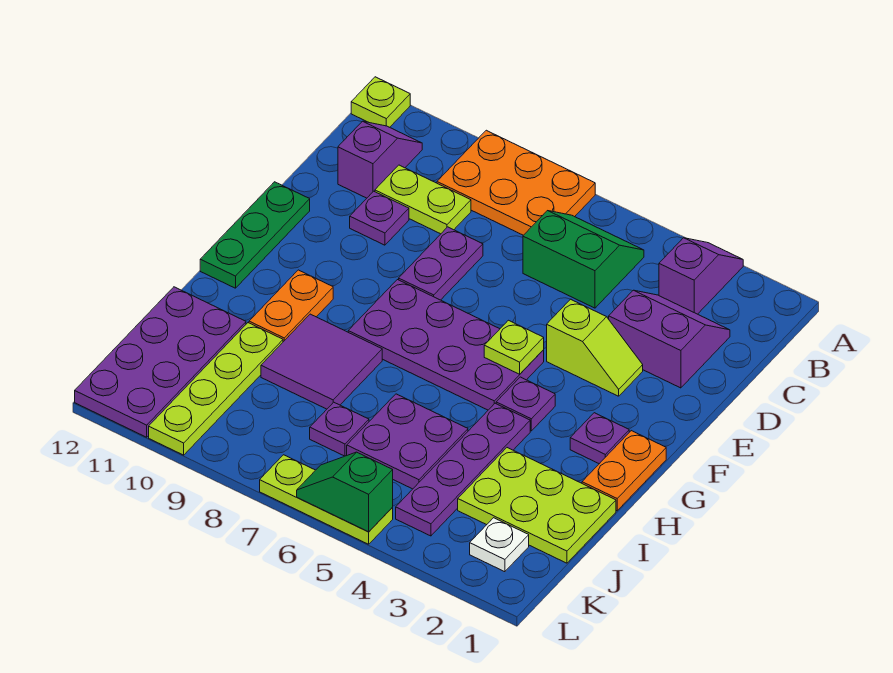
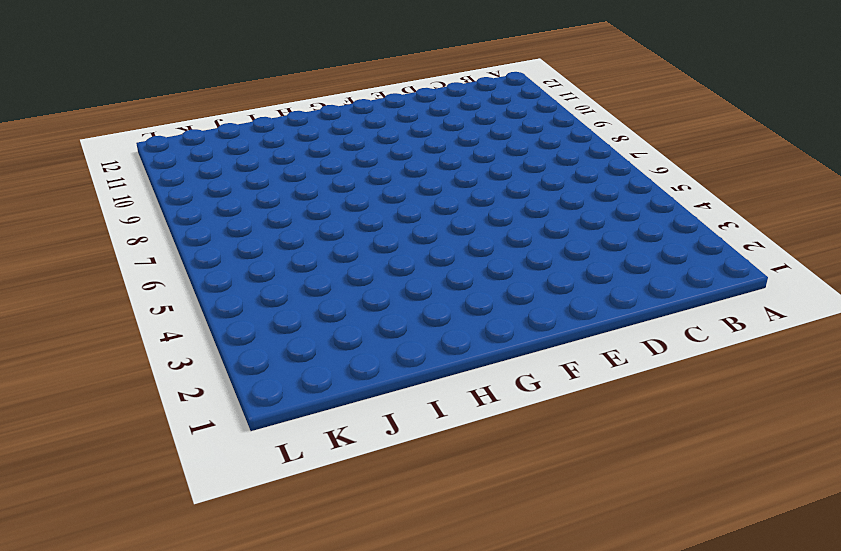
none -> purple 1x2 slope [659,238,743,314]
none -> orange 2x3 plate [437,130,595,235]
none -> lime 1x1 plate [351,77,410,127]

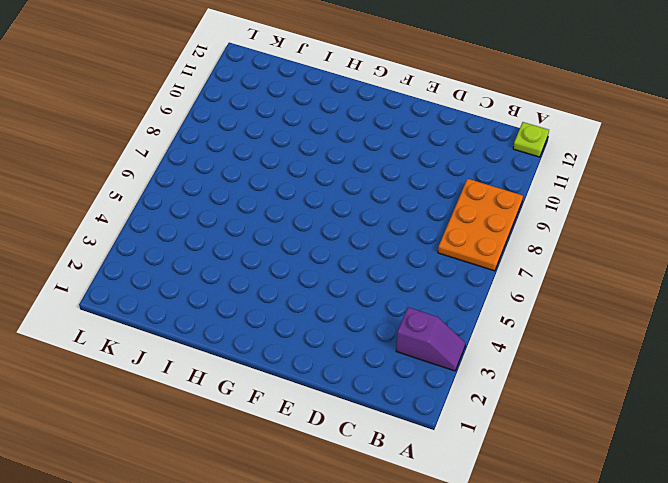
none -> green 2x2 slope [523,211,644,308]
none -> purple 1x2 slope [338,121,422,198]
none -> purple 2x2 slope [609,290,730,388]

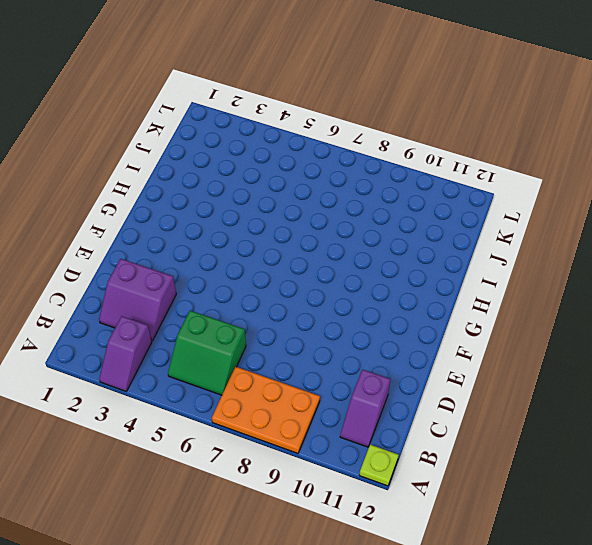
none -> lime 1x2 plate [375,165,471,234]
none -> purple 1x2 plate [399,227,483,300]
none -> purple 1x1 plate [350,191,409,245]

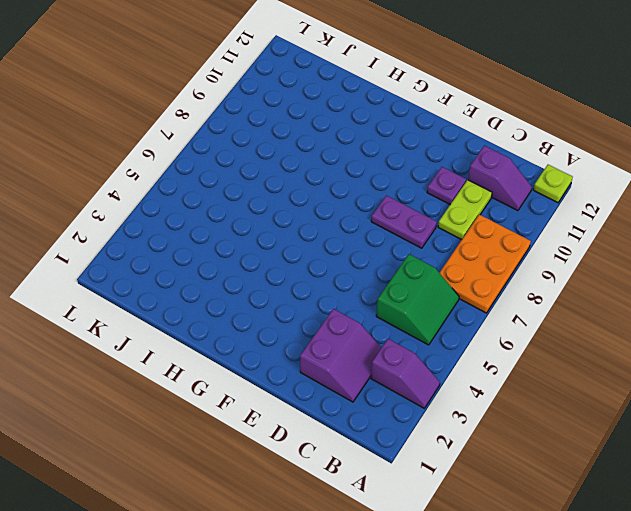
none -> lime 1x2 slope [547,299,643,396]
none -> green 1x3 plate [200,182,310,288]
none -> purple 2x4 plate [348,280,544,410]

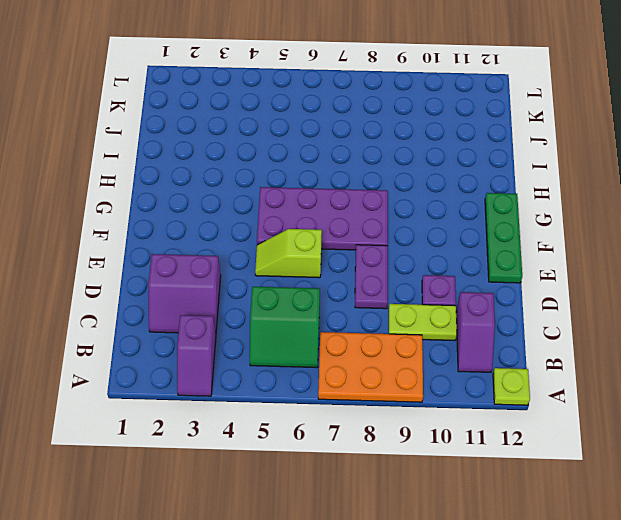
lime 1x2 slope [255,229,322,278] -> lime 1x2 slope moved to [547,299,643,396]
none -> orange 1x2 plate [582,431,666,511]
none -> purple 1x1 plate [570,413,629,464]
none -> purple 1x1 plate [496,377,555,431]

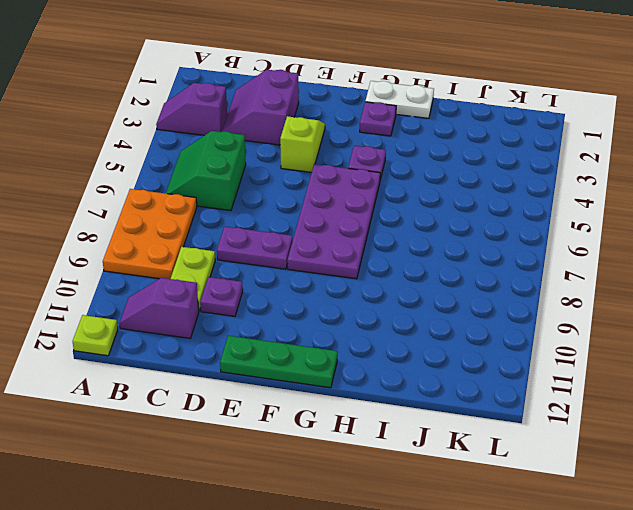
white 1x2 plate [365,81,434,118] -> orange 1x2 plate [582,431,666,511]
none -> orange 1x2 plate [249,270,333,342]
none -> purple 1x4 plate [396,403,530,536]
none -> purple 2x2 tile [261,314,382,409]

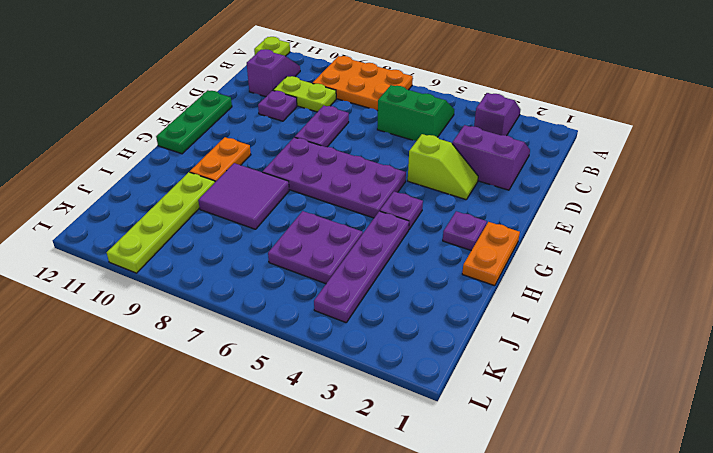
none -> lime 2x3 plate [458,448,616,563]
none -> purple 2x4 plate [75,287,246,437]
none -> purple 1x1 plate [310,402,369,456]

